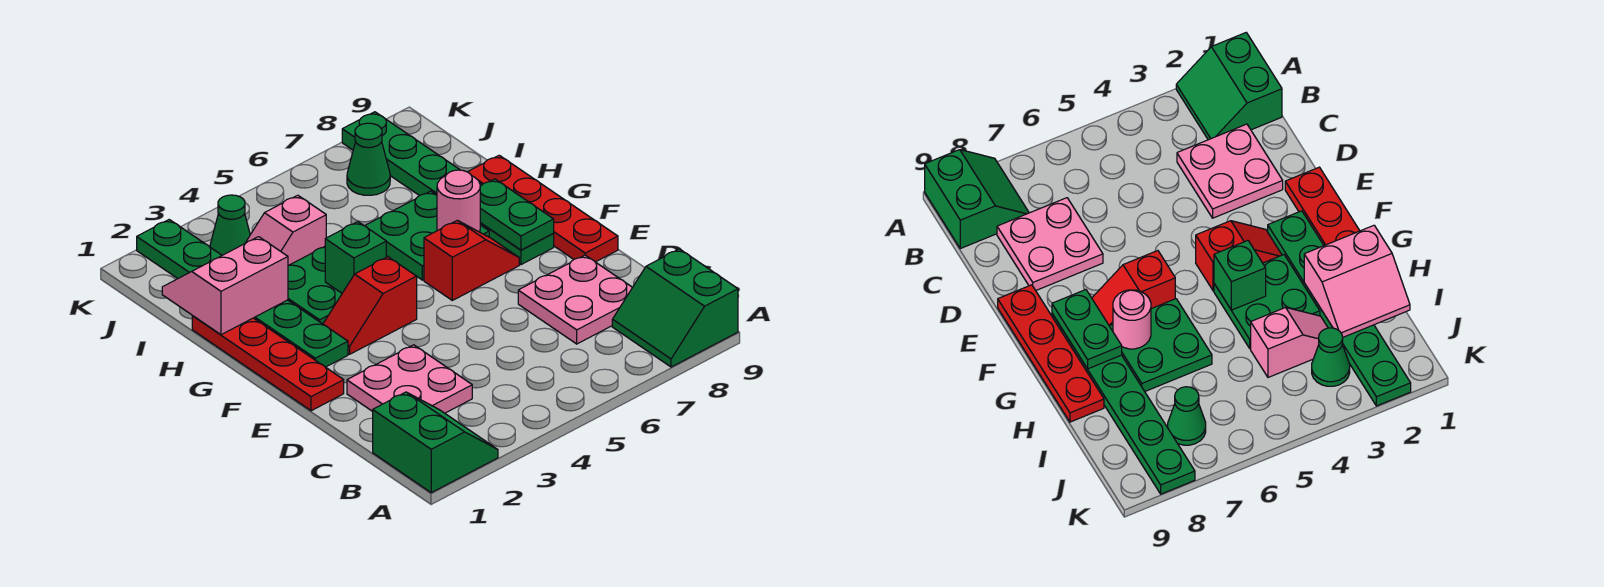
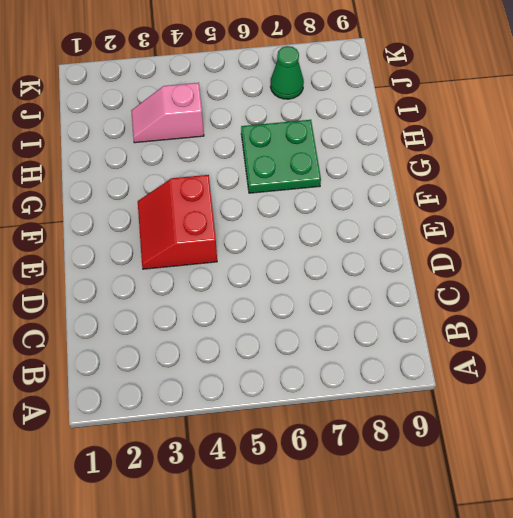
red 2x2 slope [138,175,217,269] -> red 1x2 slope [323,257,417,354]
none -> green 2x2 slope [373,392,498,493]
none -> green 2x2 slope [612,249,738,367]
none -> pink 2x2 plate [347,345,472,413]

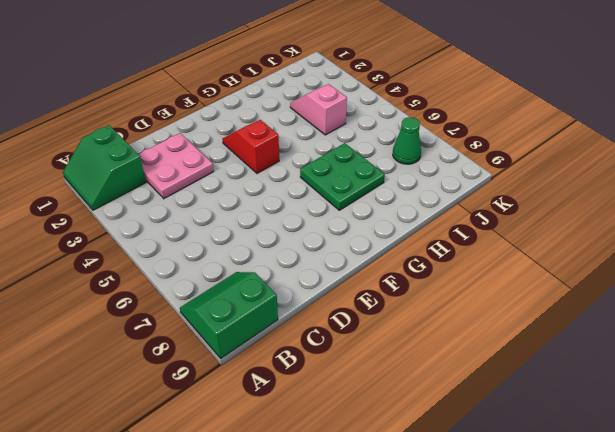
green 2x2 slope [63,125,146,210] -> green 2x2 slope turned to [373,392,498,493]
none -> pink 2x2 plate [518,255,633,344]
none -> red 1x4 plate [192,316,344,411]
none -> red 1x4 plate [468,155,618,262]

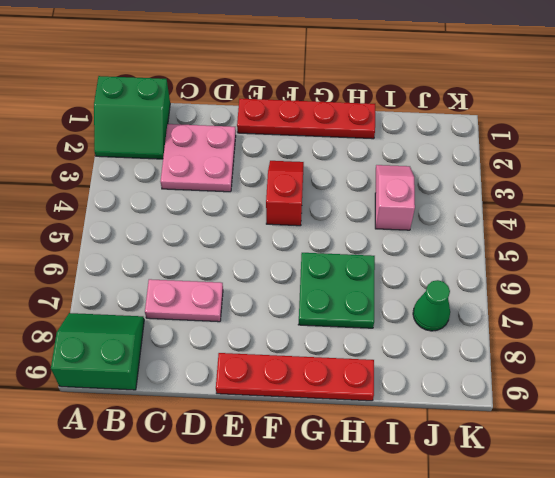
pink 1x2 plate [145,279,223,322] -> pink 2x2 plate [518,255,633,344]
none -> green 1x6 plate [137,220,348,367]
none -> red 1x2 slope [424,220,519,300]
none -> green 1x6 plate [342,112,554,265]

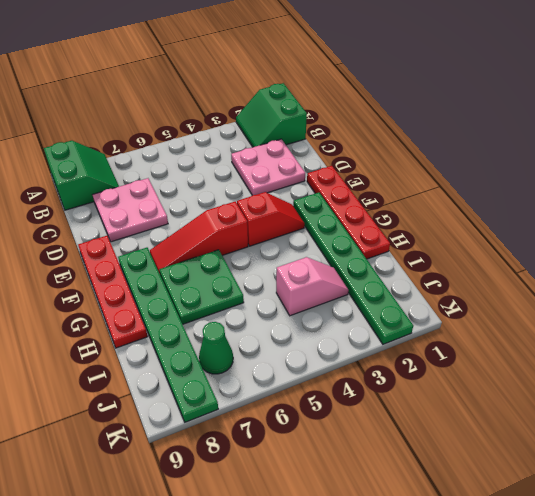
red 1x3 slope [150,201,248,273] -> red 1x2 slope [424,220,519,300]
none -> green 2x2 plate [288,247,342,324]
none -> green 1x1 cone [210,195,250,255]
none -> green 1x2 plate [480,179,554,250]

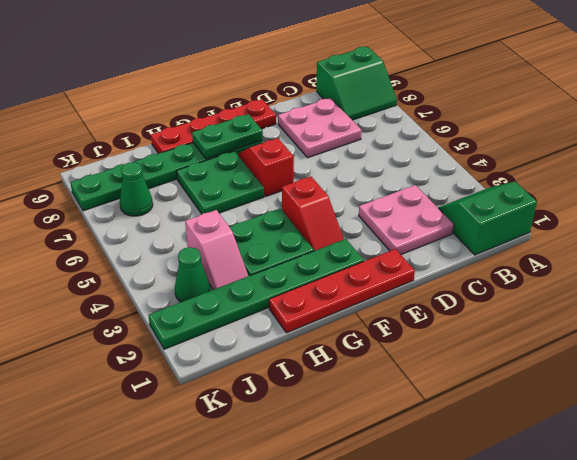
none -> green 1x1 brick [325,222,386,293]
none -> pink 1x1 round brick [437,170,480,232]
none -> pink 2x2 slope [162,237,288,335]

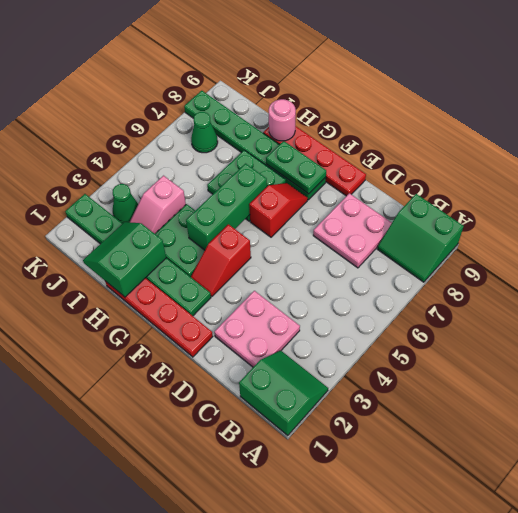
green 1x3 brick [186,164,267,250] -> green 1x1 brick [325,222,386,293]
green 2x2 slope [83,222,166,297] -> pink 2x2 slope [162,237,288,335]
pink 1x1 round brick [269,99,296,141] -> pink 1x1 round brick moved to [437,170,480,232]

